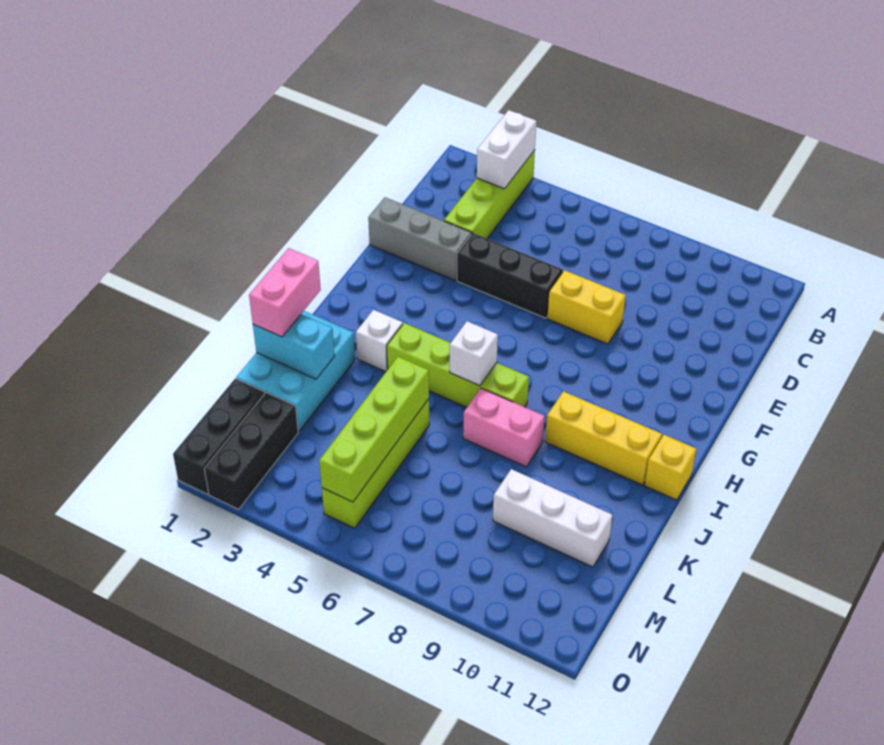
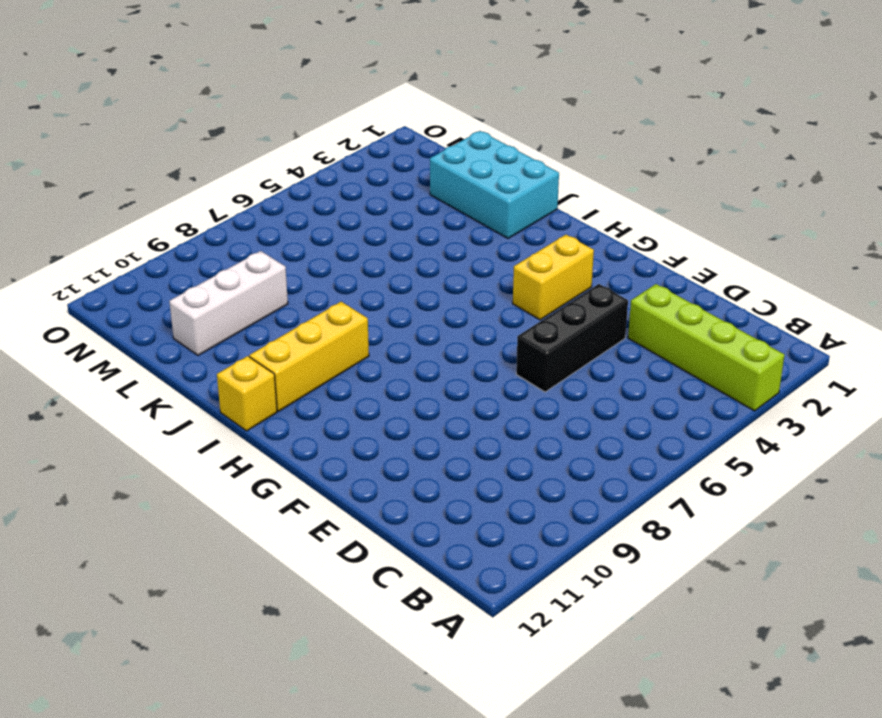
yellow 1x2 brick [513,235,594,320] -> yellow 1x2 brick moved to [547,270,626,344]
none -> grey 1x3 brick [368,197,472,280]
none -> white 1x1 brick [356,310,403,372]
none -> lime 1x4 brick [387,323,529,407]

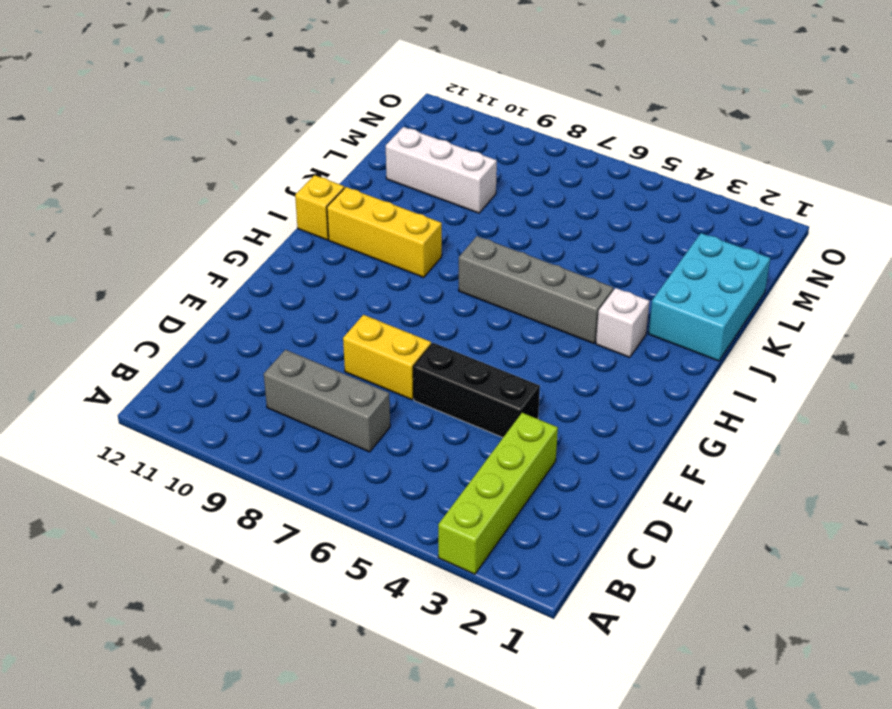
grey 1x3 brick [264,350,390,452] -> grey 1x3 brick moved to [368,197,472,280]
grey 1x4 brick [459,236,614,343] -> lime 1x4 brick [387,323,529,407]
none -> pink 1x2 brick [463,388,545,467]
none -> lime 1x4 brick [322,399,429,528]
none -> black 1x3 brick [173,378,265,494]

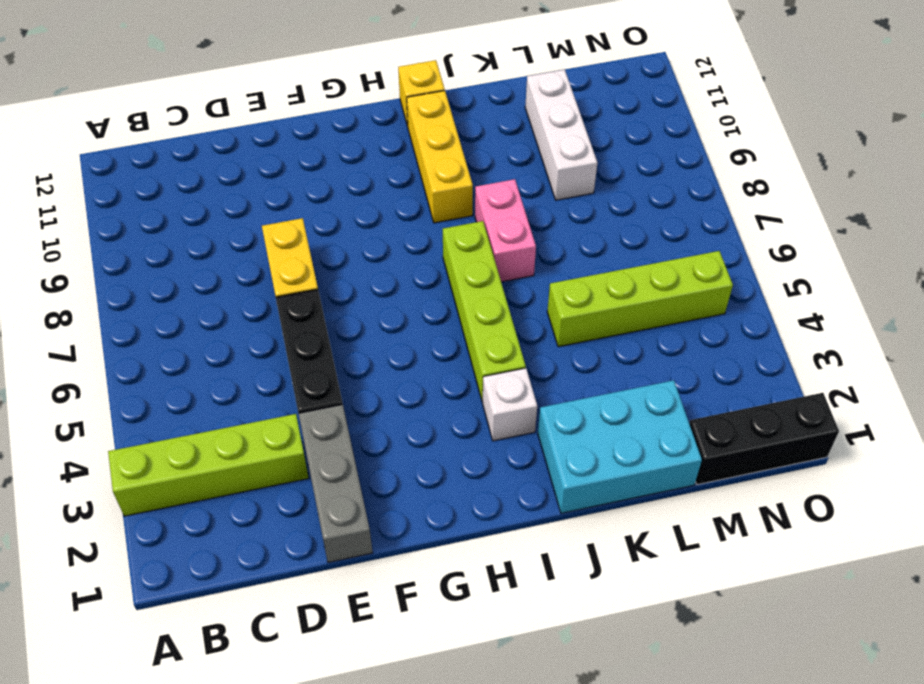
none -> black 1x3 brick [204,393,298,509]
none -> white 1x2 brick [477,110,536,189]
none -> white 1x1 brick [450,321,498,386]

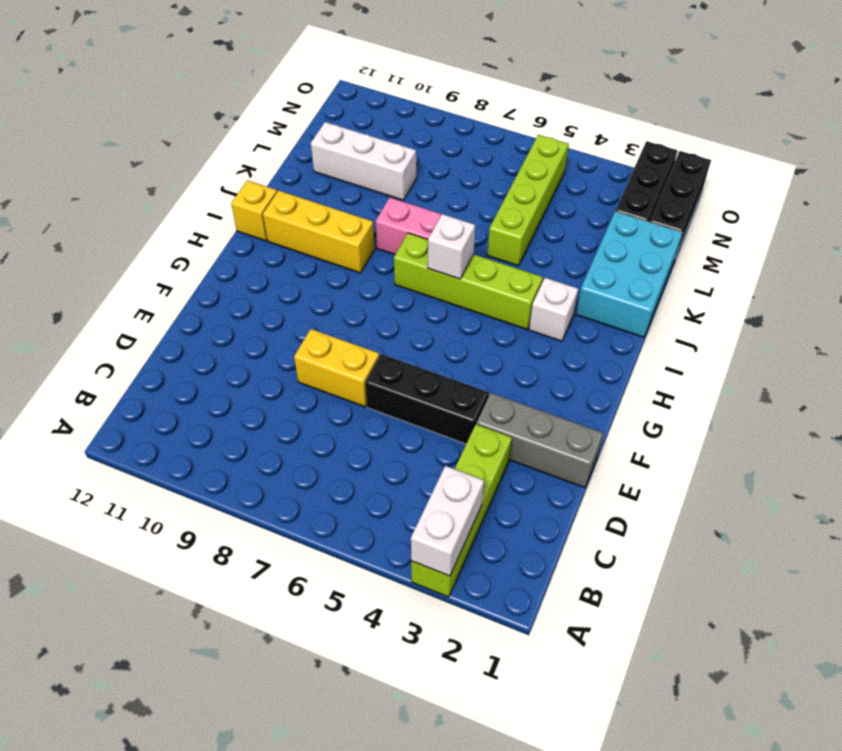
none -> cyan 1x2 brick [253,314,335,379]
none -> lime 1x4 brick [319,357,429,502]
none -> pink 1x2 brick [249,248,321,337]

